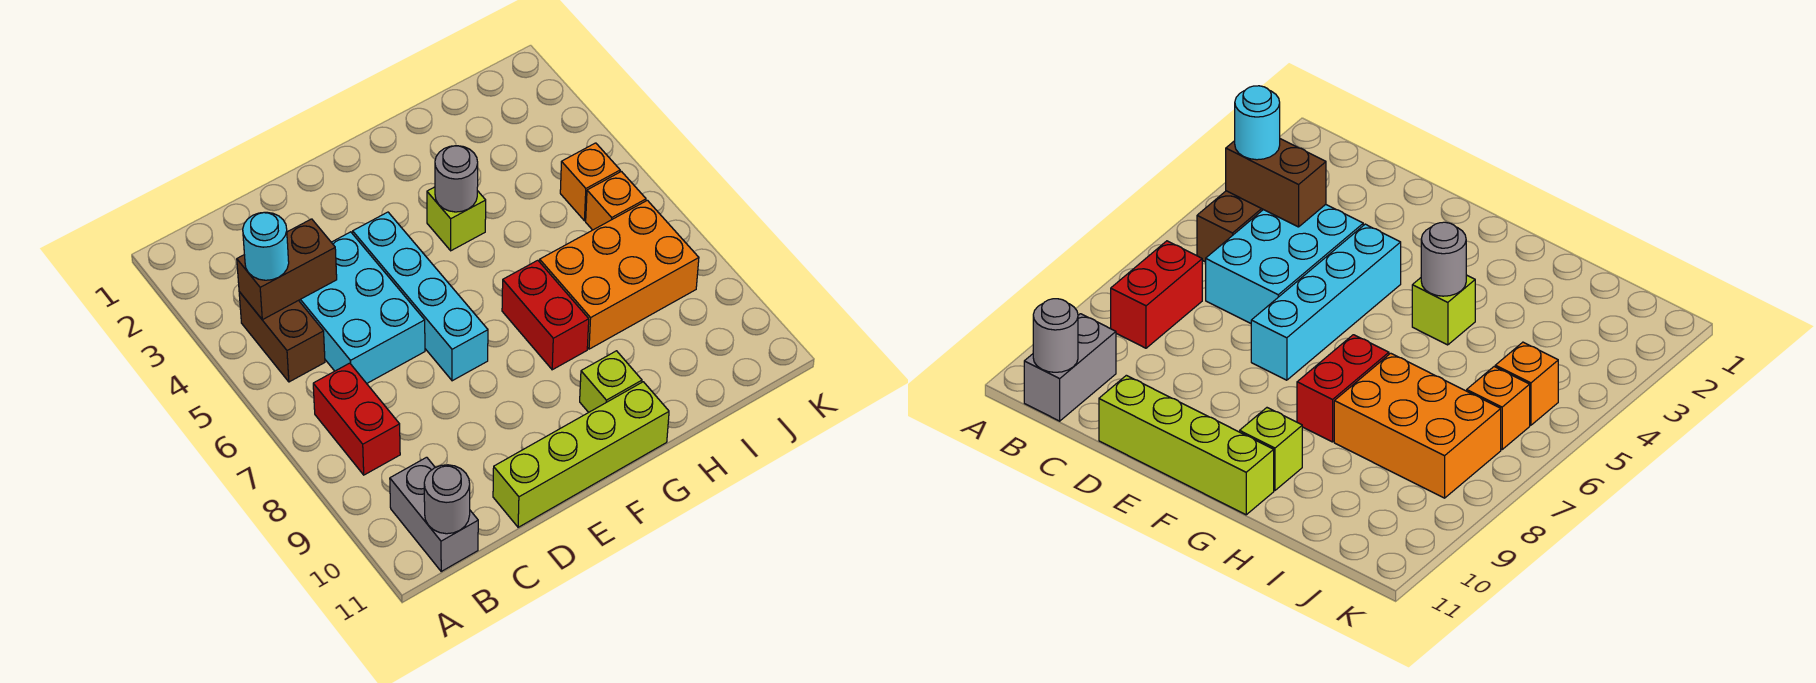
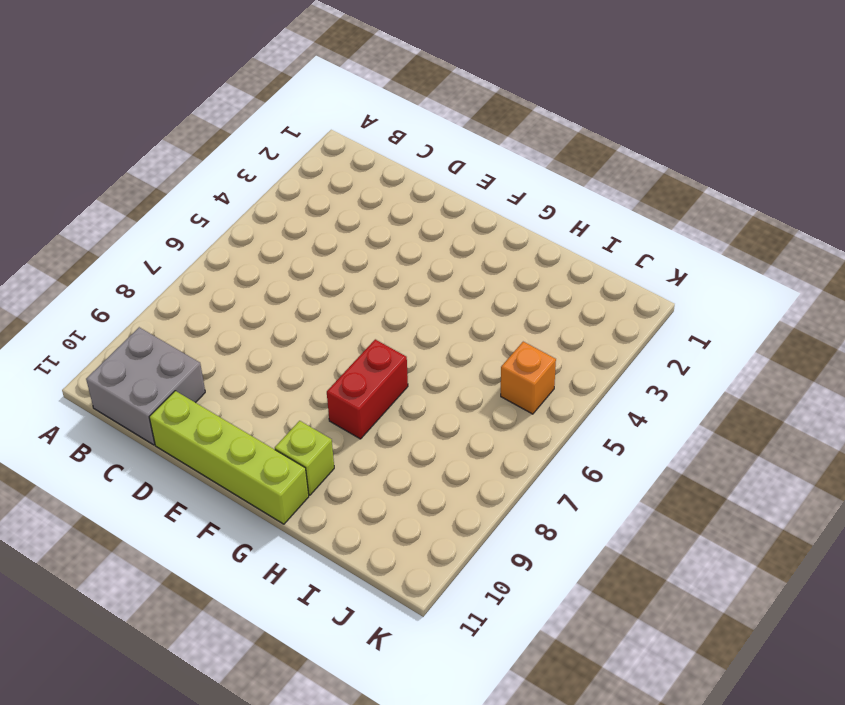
grey 2x2 brick [86,327,205,445] -> grey 1x2 brick [390,457,478,571]
none -> brown 1x2 brick [239,292,325,382]
none -> red 1x2 brick [313,363,400,475]
none -> cyan 2x3 brick [299,232,425,383]

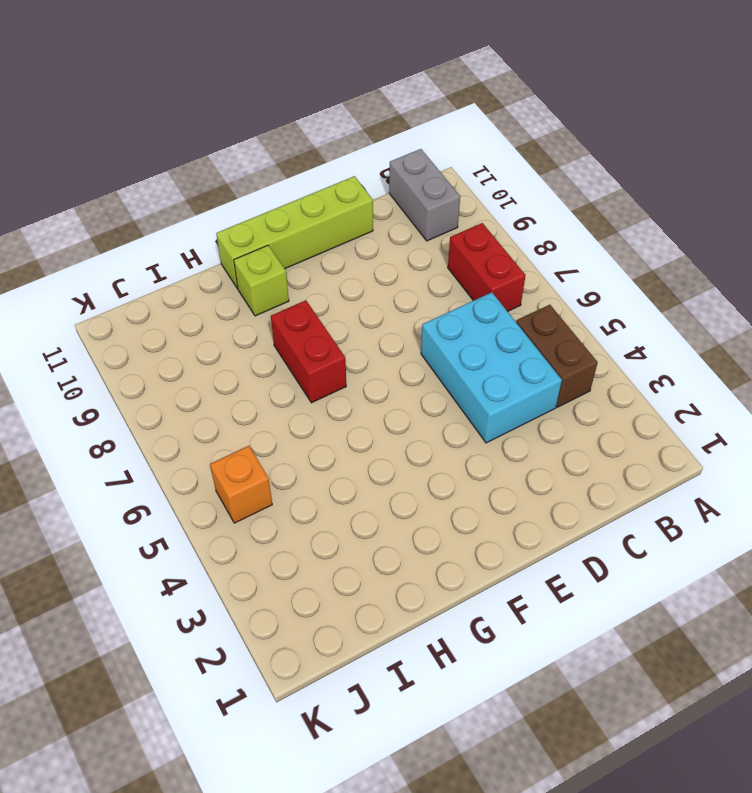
none -> cyan 1x4 brick [353,212,488,381]
none -> lime 1x1 brick [427,187,486,251]
none -> orange 2x3 brick [540,200,699,349]

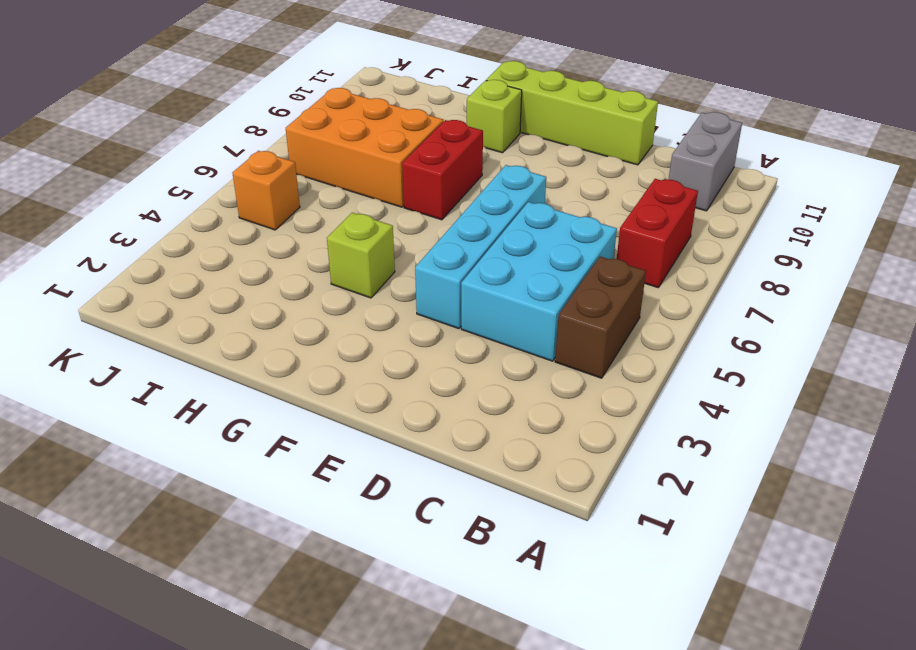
none -> orange 1x1 brick [586,172,646,230]
none -> brown 1x2 brick [237,219,337,320]
none -> grey 1x1 round brick [424,465,470,534]

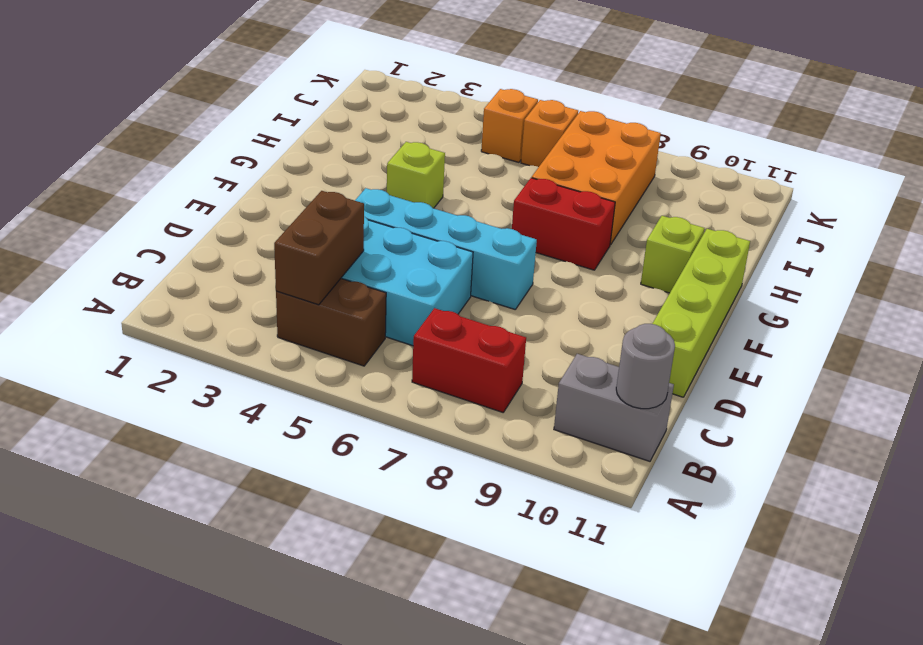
none -> grey 1x1 round brick [435,146,478,212]
none -> cyan 1x1 round brick [243,212,289,280]

